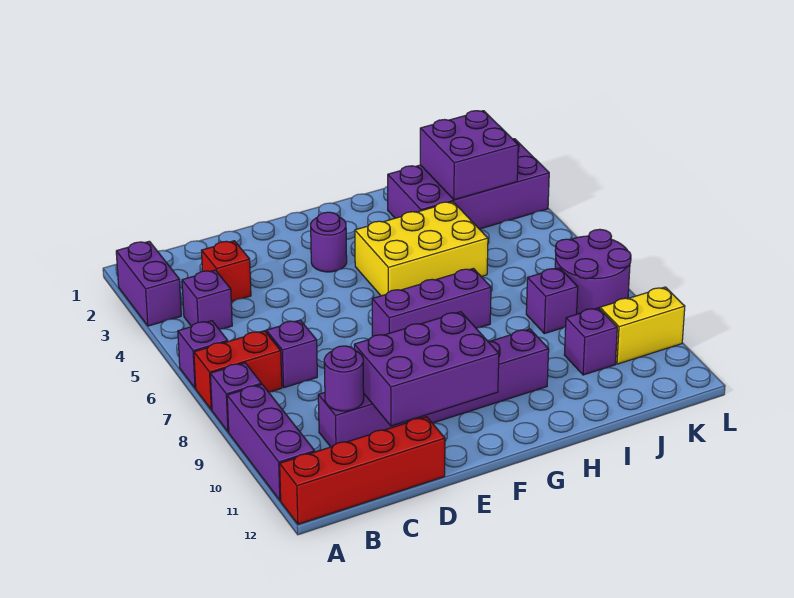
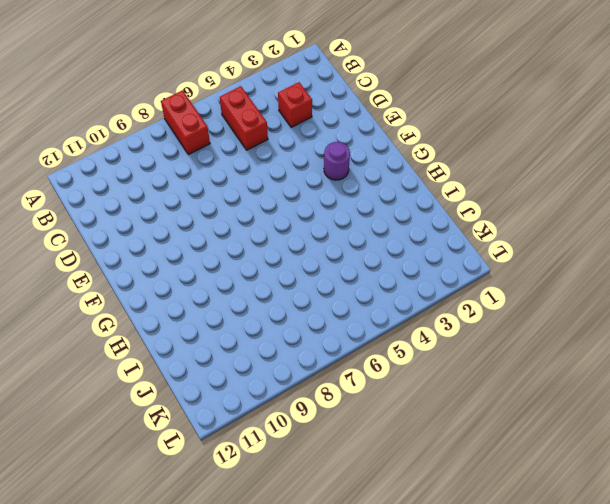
red 1x2 brick [220,86,268,150] -> none
none -> purple 1x2 brick [116,241,181,326]
none -> purple 1x1 brick [178,321,228,388]
none -> purple 1x1 brick [210,363,262,432]

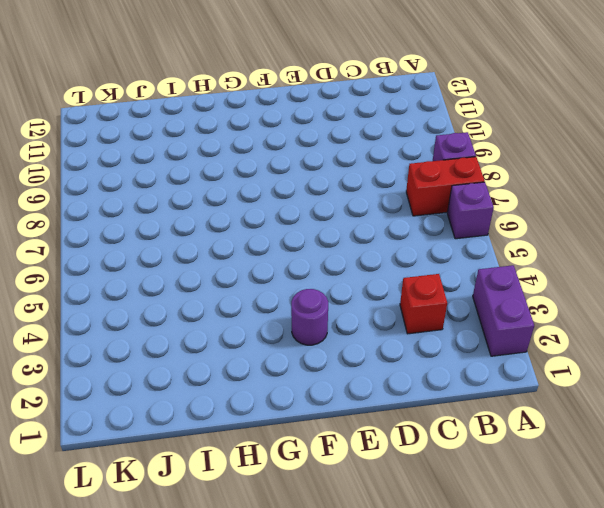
none -> purple 1x3 brick [227,385,315,501]
none -> red 1x4 brick [280,417,445,524]
none -> purple 1x1 brick [182,270,232,329]

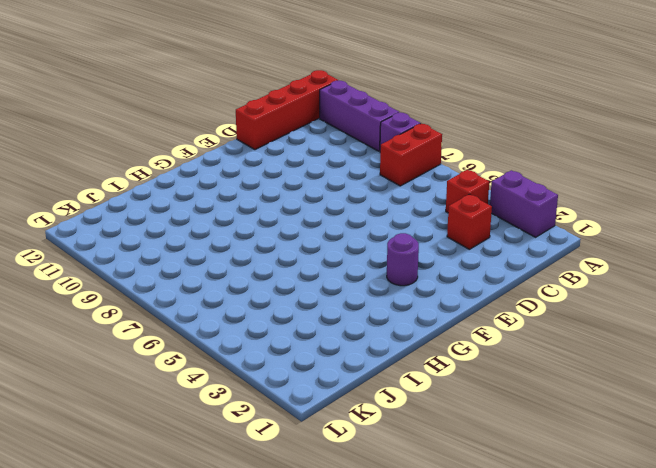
red 1x1 brick [446,170,489,213] -> purple 1x1 brick [182,270,232,329]
none -> purple 1x1 brick [178,321,228,388]
none -> purple 1x1 brick [266,320,317,388]
none -> purple 1x6 brick [318,329,549,447]

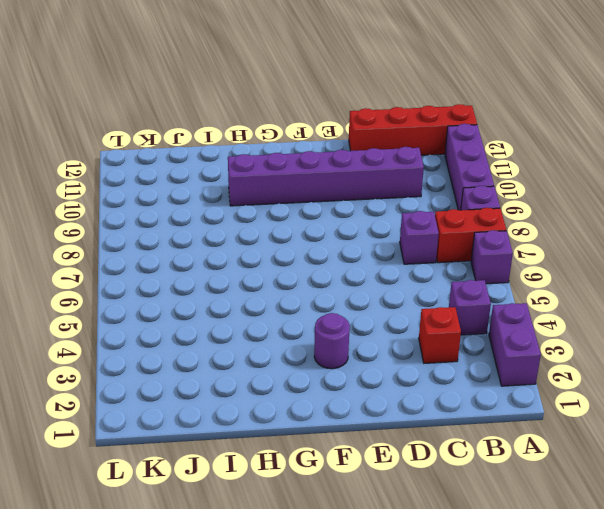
none -> purple 1x3 brick [372,268,491,336]
none -> yellow 2x3 brick [355,202,488,296]
none -> purple 2x4 brick [388,139,549,229]

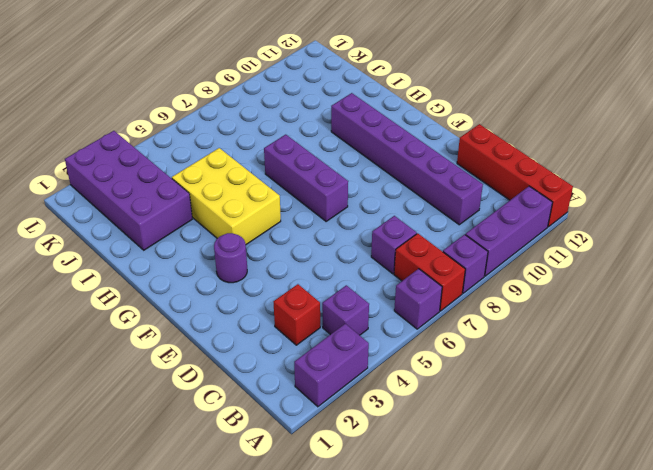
none -> purple 1x1 brick [526,268,578,334]
none -> purple 1x1 brick [564,308,617,375]
none -> purple 2x2 round brick [555,229,631,314]

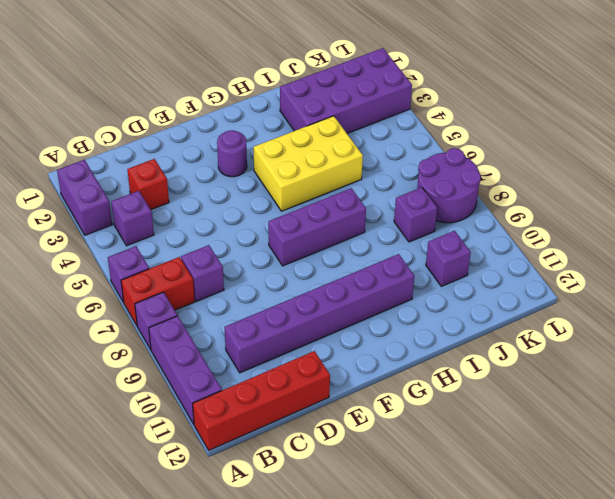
none -> yellow 1x2 brick [600,287,685,364]
none -> purple 1x1 round brick [324,346,364,411]
none -> purple 2x3 brick [354,312,499,426]

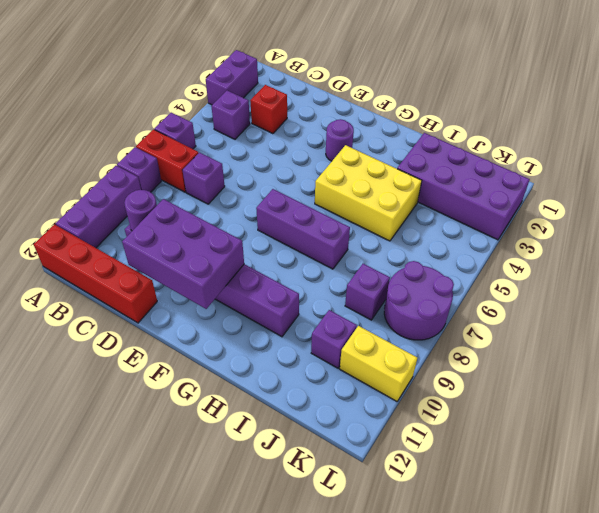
none -> purple 2x2 brick [420,111,518,200]

